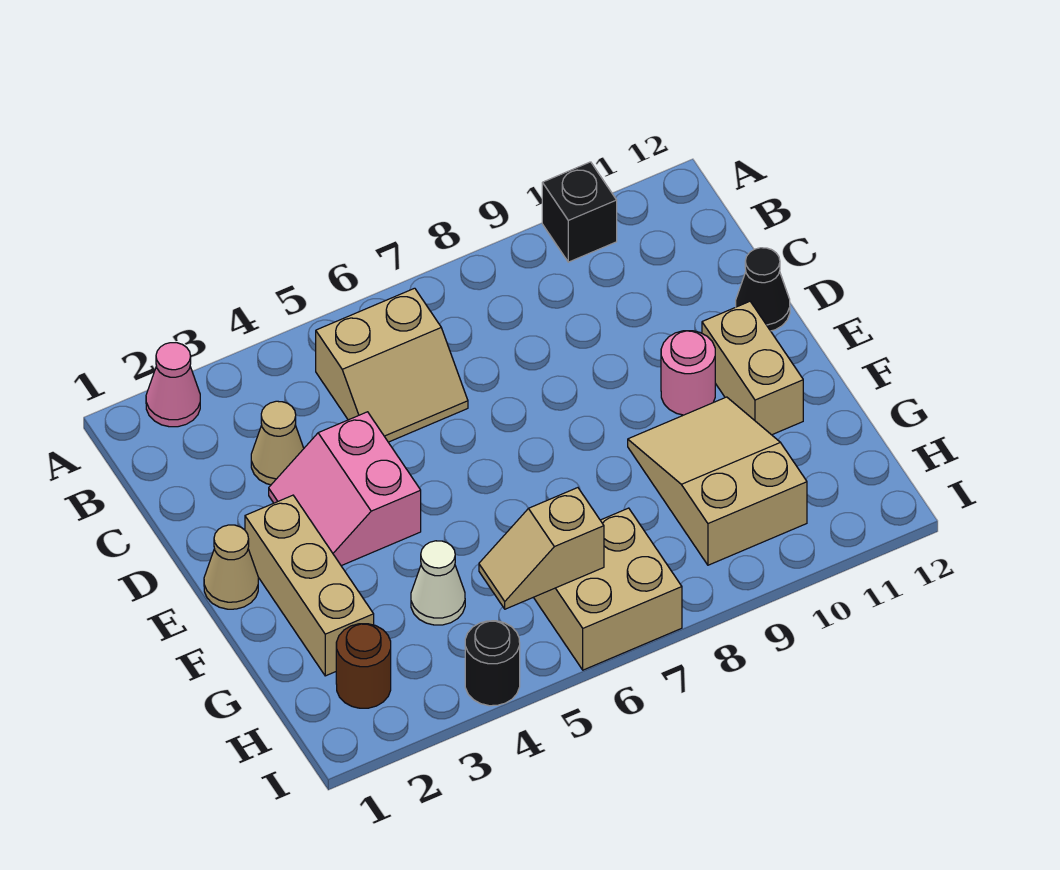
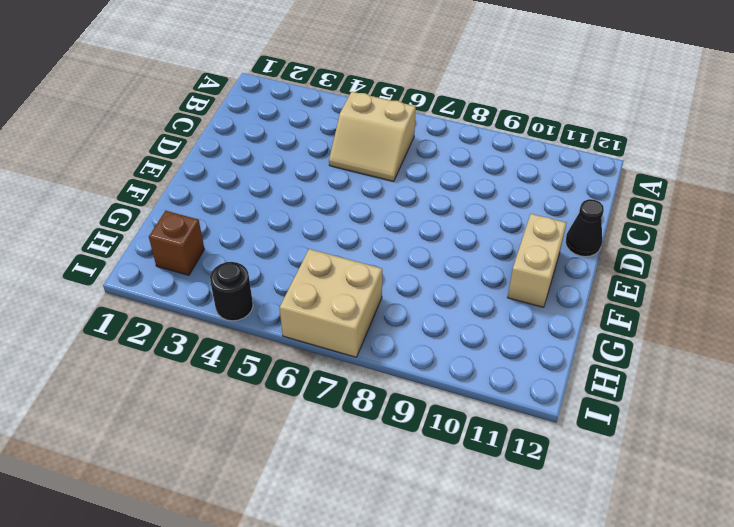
brown 1x1 brick [149,211,204,275] -> brown 1x1 round brick [336,624,391,708]
none -> pink 1x1 cone [146,343,200,427]
none -> black 1x1 brick [542,162,617,262]
none -> tan 1x1 cone [251,401,304,485]

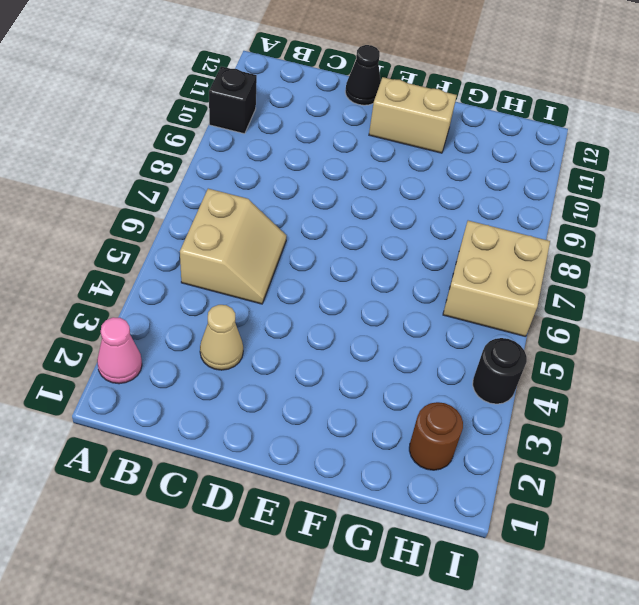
none -> pink 2x2 slope [269,412,421,566]
none -> tan 1x1 cone [204,525,258,609]
none -> tan 1x3 brick [245,495,374,676]

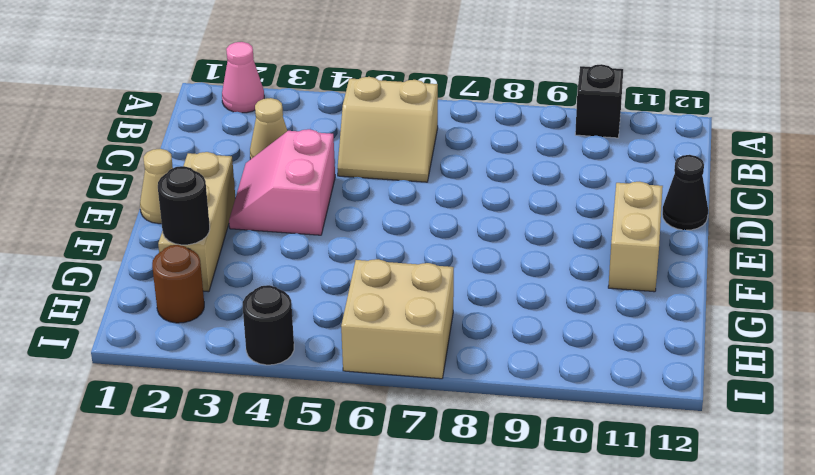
black 1x1 round brick [158,166,210,245] -> none
none -> pink 1x1 round brick [661,331,715,415]
none -> tan 2x3 slope [628,397,807,565]
none -> white 1x1 cone [411,541,465,625]

